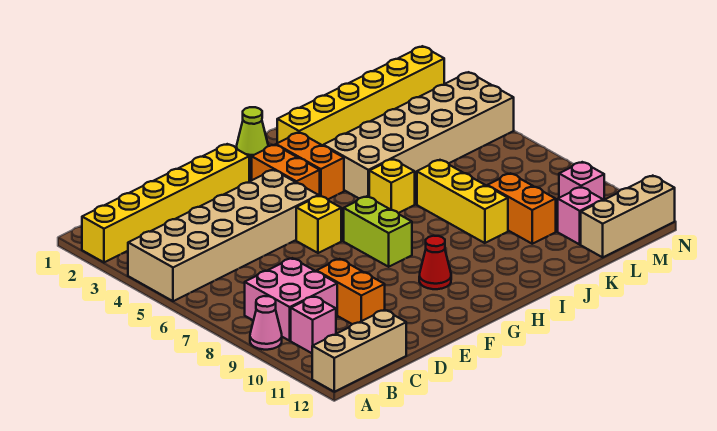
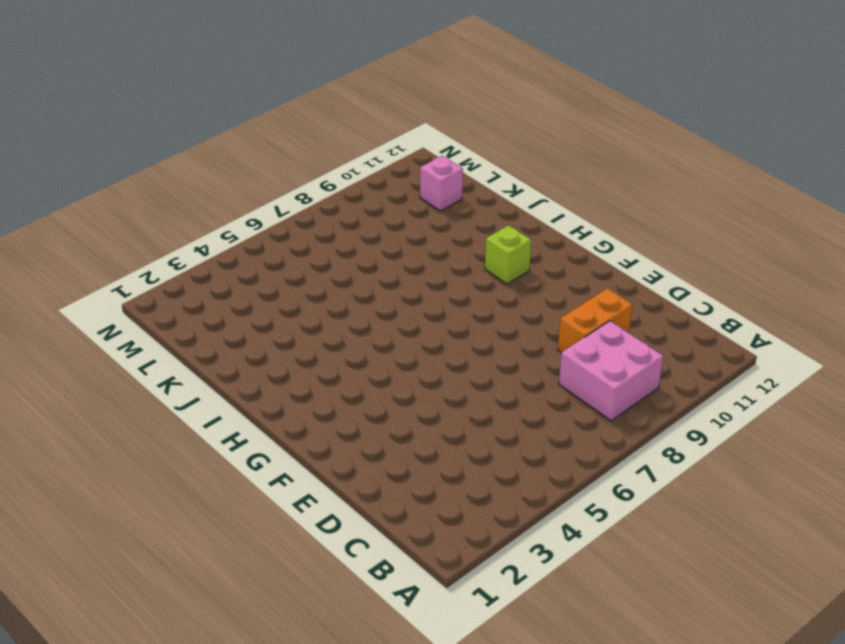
lime 1x1 brick [485,225,531,284] -> none
none -> yellow 1x6 brick [82,144,249,262]
none -> tan 2x6 brick [128,170,318,301]
none -> pink 1x1 cone [250,296,282,350]

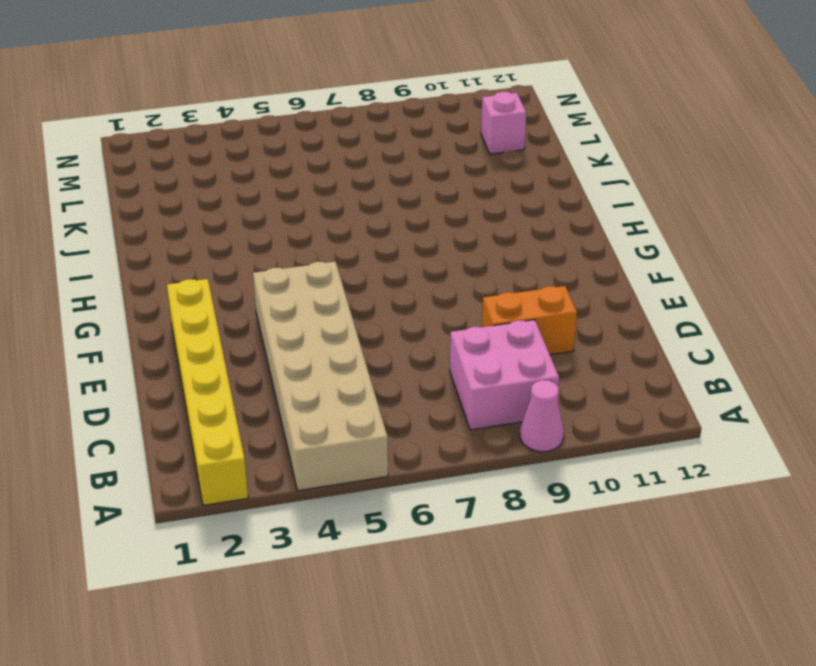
none -> tan 1x3 brick [312,310,406,392]
none -> pink 1x1 brick [291,296,336,353]
none -> yellow 1x1 brick [296,196,341,253]

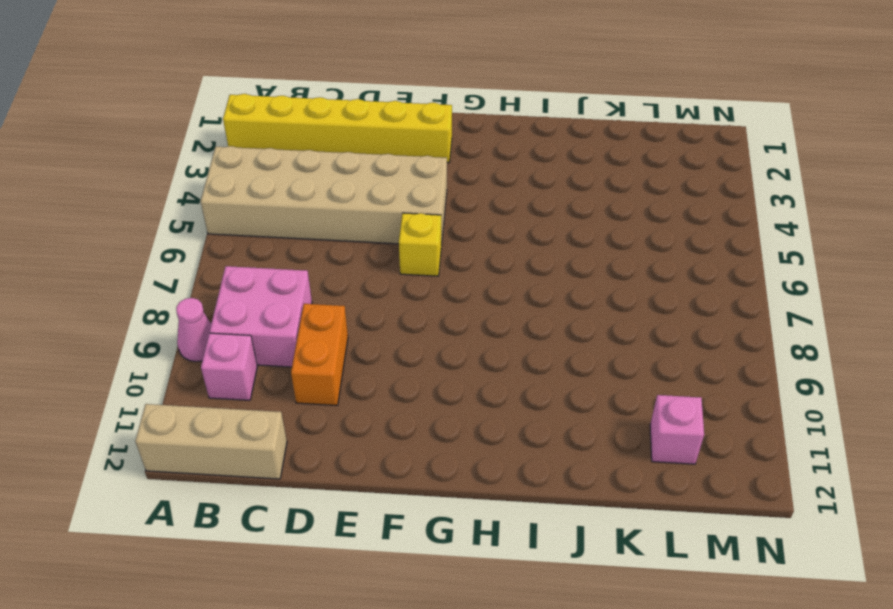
none -> orange 1x2 brick [252,145,320,196]
none -> lime 1x2 brick [344,196,412,267]
none -> red 1x1 cone [419,236,451,289]

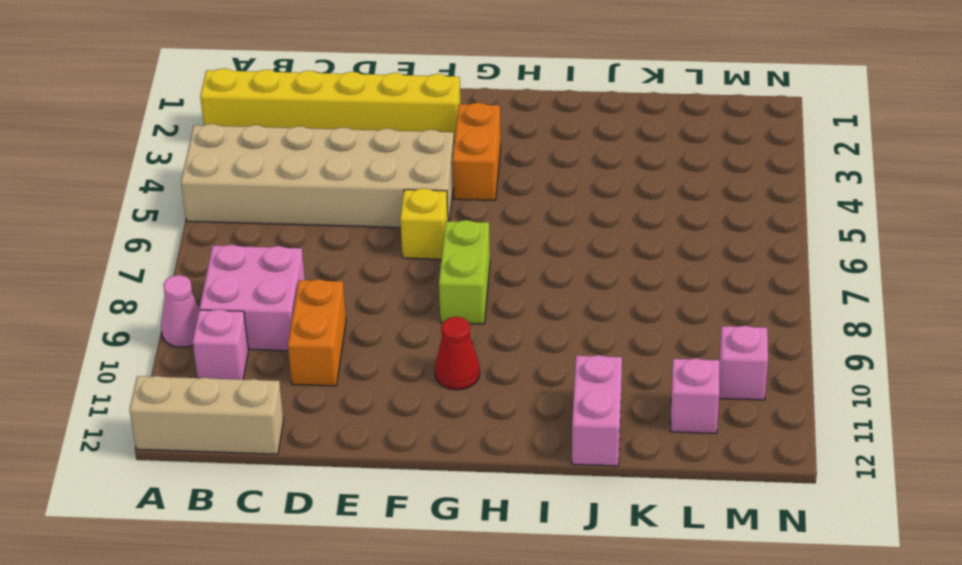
pink 1x2 brick [572,355,622,466] -> none
none -> lime 1x1 cone [237,107,268,161]
none -> orange 1x2 brick [276,133,344,199]
none -> yellow 1x6 brick [277,46,444,145]

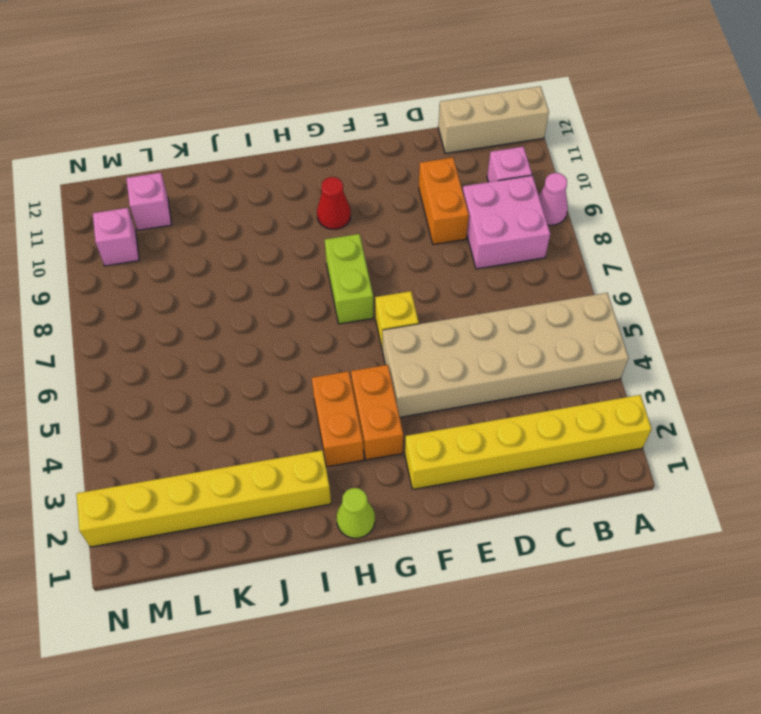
none -> tan 2x6 brick [323,72,514,198]
none -> yellow 1x1 brick [369,159,415,213]
none -> yellow 1x3 brick [417,160,508,243]

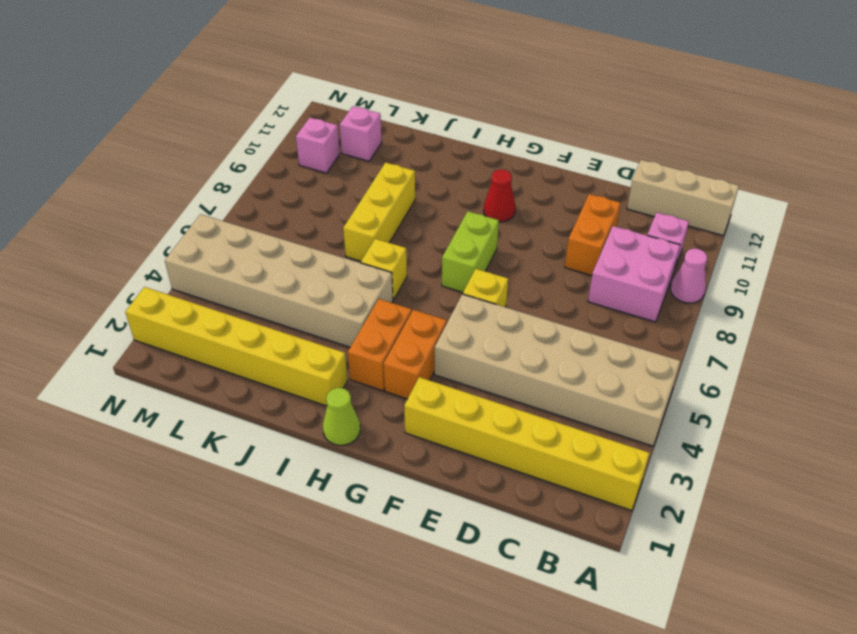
none -> orange 1x2 brick [487,173,556,244]
none -> tan 1x3 brick [581,176,675,257]

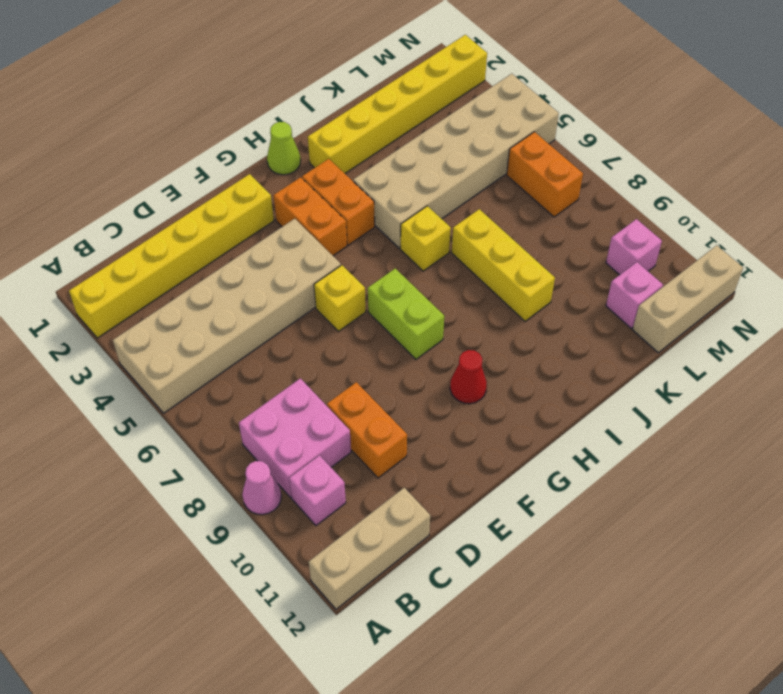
orange 1x2 brick [507,132,583,217] -> orange 1x2 brick moved to [487,173,556,244]

